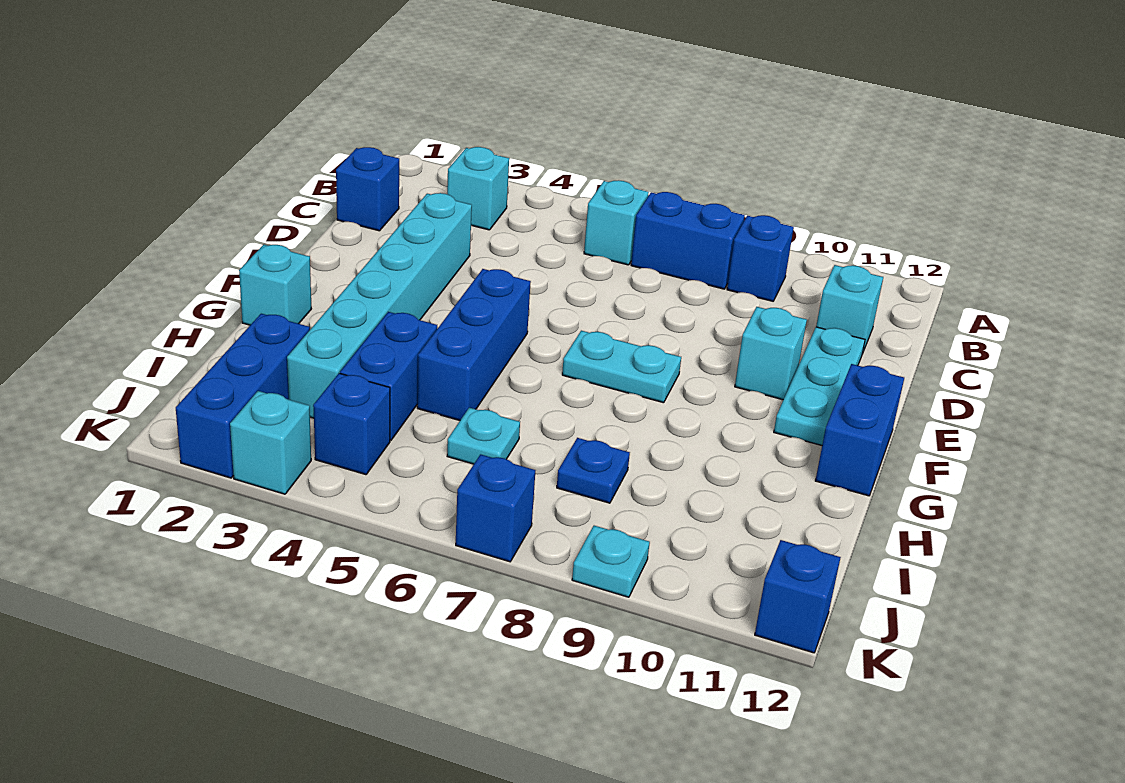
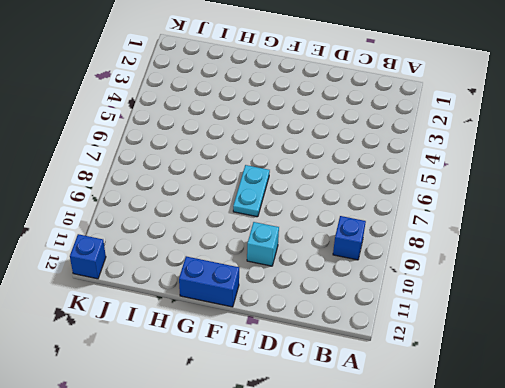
none -> cyan 1x1 brick [447,147,509,230]
none -> cyan 1x1 brick [584,180,649,265]
none -> blue 1x2 brick [631,192,745,289]

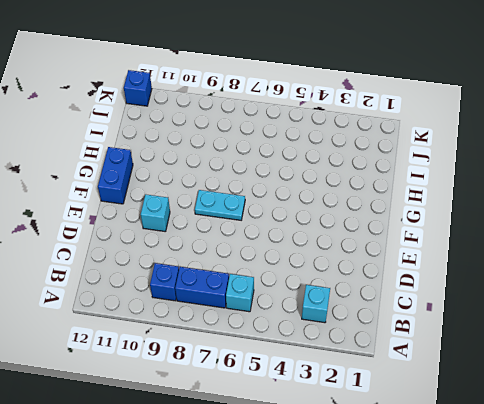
none -> blue 1x1 brick [336,147,399,231]
none -> cyan 1x1 brick [816,265,883,352]
none -> cyan 1x6 brick [287,193,472,418]

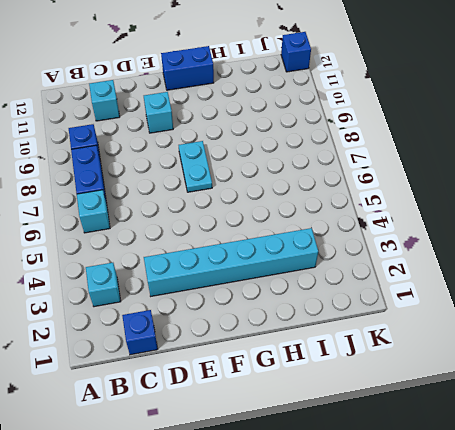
none -> cyan 1x3 plate [774,327,865,445]
none -> blue 1x3 brick [417,269,531,421]
none -> cyan 1x1 brick [239,245,311,325]

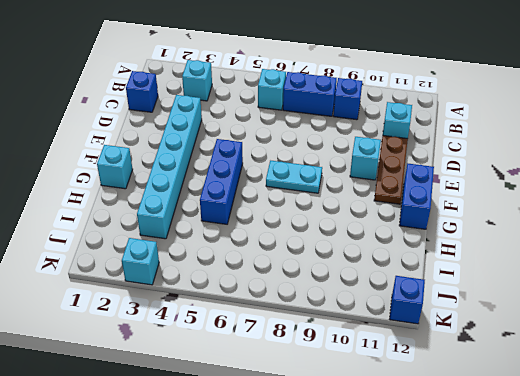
brown 1x3 plate [374,136,408,204] -> cyan 1x3 plate [774,327,865,445]
none -> blue 1x2 brick [340,312,437,440]
none -> blue 1x3 brick [176,314,310,478]
none -> cyan 1x1 plate [447,408,520,464]

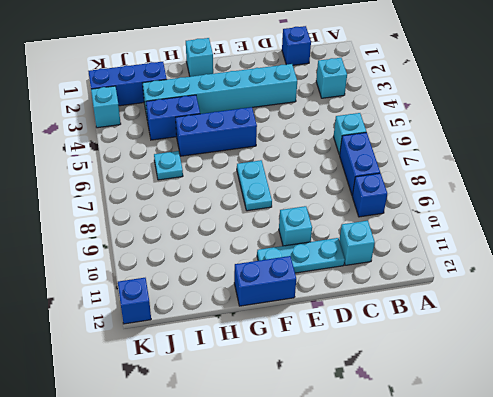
none -> blue 1x1 plate [557,438,630,503]
none -> blue 1x1 brick [313,373,390,475]
none -> blue 1x1 brick [456,454,535,562]

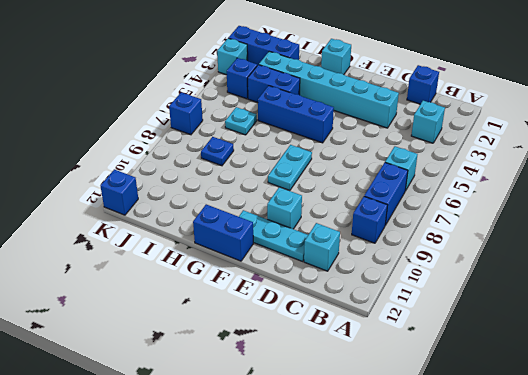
none -> cyan 1x1 plate [572,526,650,597]

